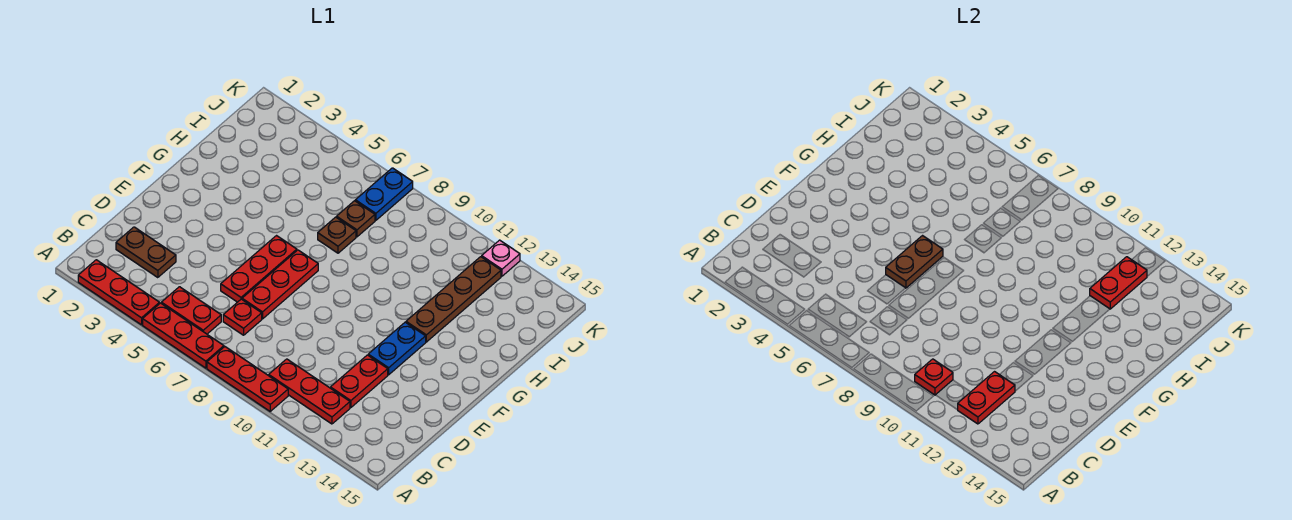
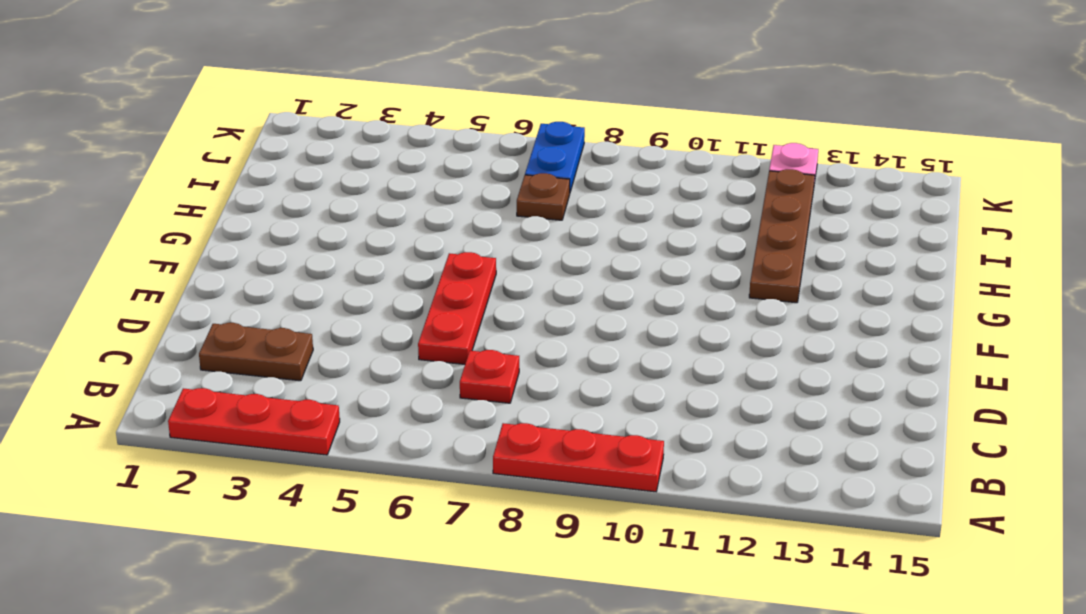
none -> red 1x3 plate [143,303,224,368]
none -> red 1x2 plate [161,287,221,334]
none -> red 1x3 plate [269,359,350,424]

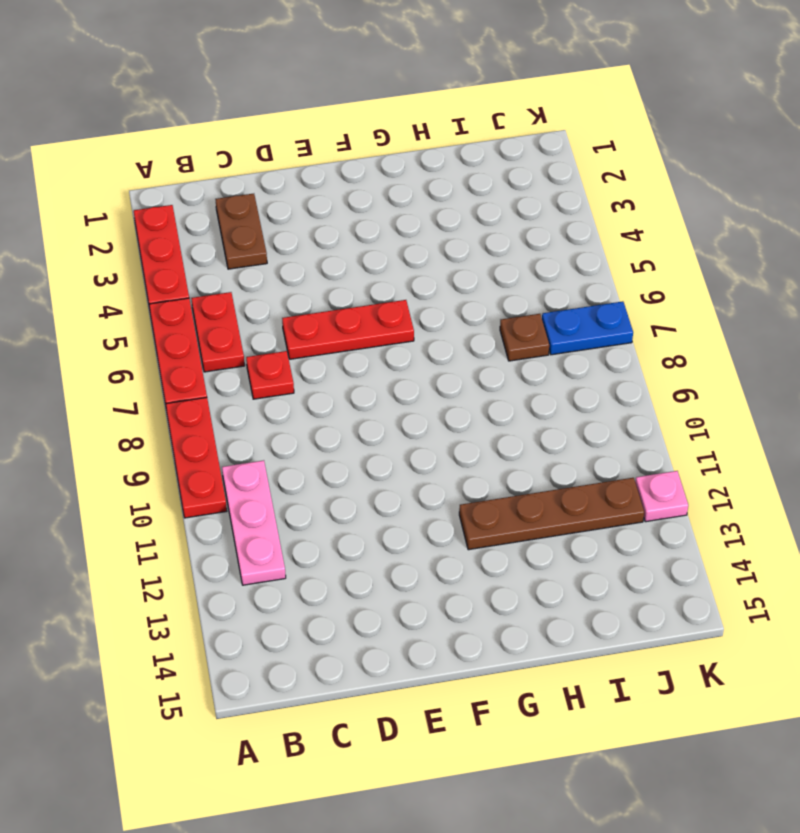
pink 1x3 plate [222,460,286,585] -> red 1x3 plate [269,359,350,424]
none -> red 1x2 plate [330,355,388,408]
none -> red 1x3 plate [242,250,318,319]
none -> blue 1x2 plate [368,322,426,375]

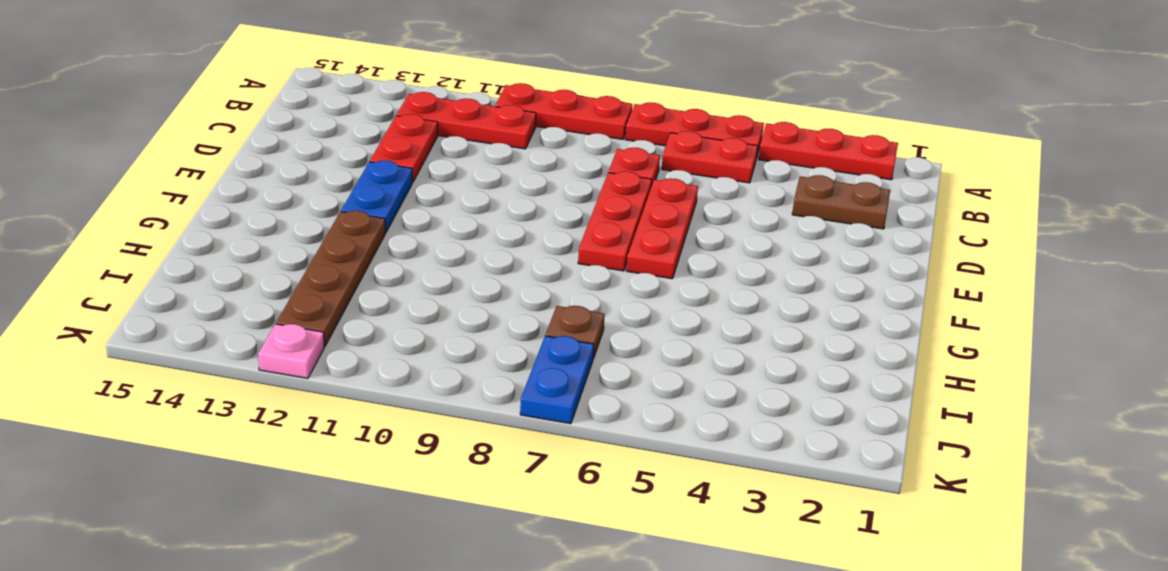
none -> brown 1x1 plate [318,217,356,253]
none -> red 1x1 plate [915,359,953,395]
none -> red 1x2 plate [958,372,1015,424]

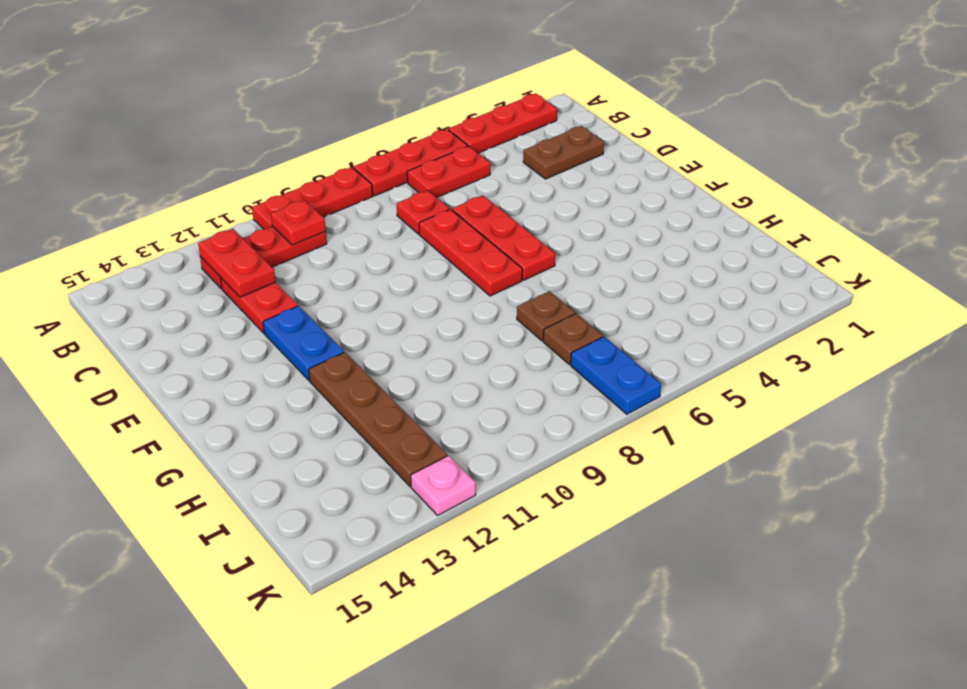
none -> brown 1x2 plate [886,236,943,288]
none -> red 1x2 plate [1090,257,1147,309]

